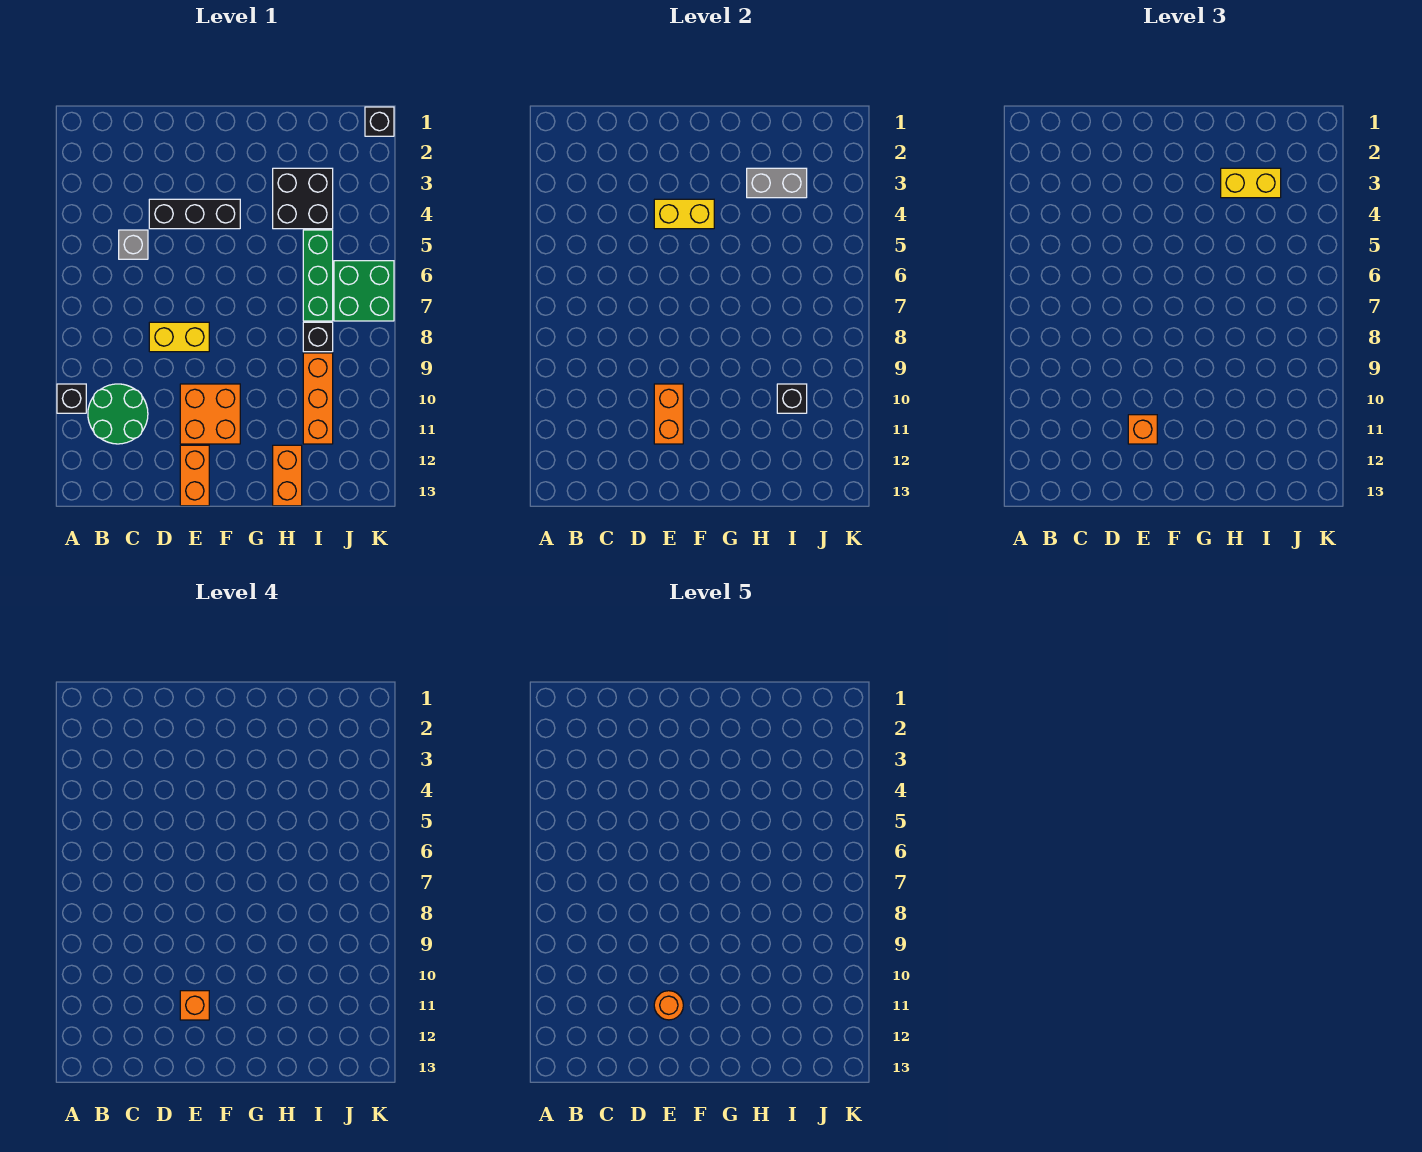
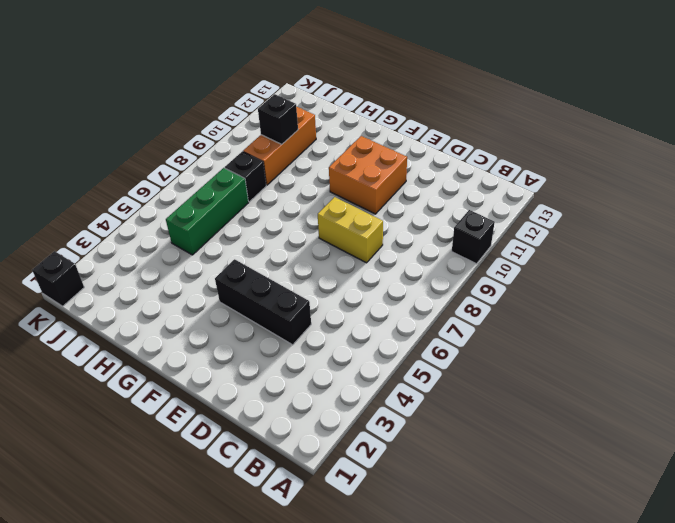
none -> green 2x2 round brick [88,384,148,444]
none -> grey 1x1 brick [119,230,148,259]
none -> orange 1x2 brick [180,445,209,506]

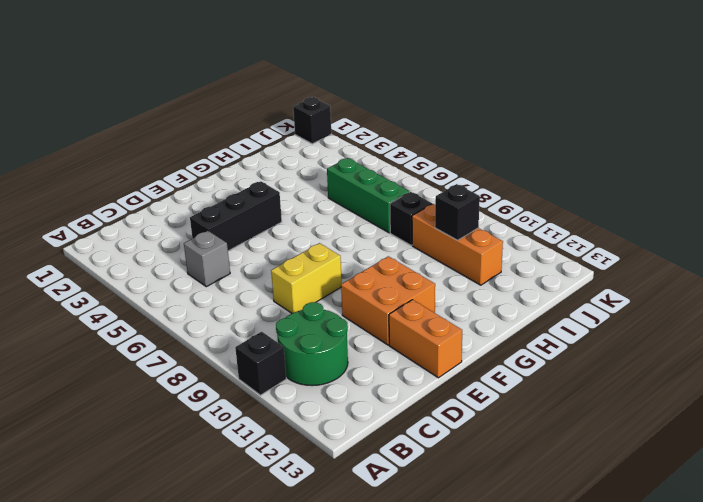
none -> black 2x2 brick [273,168,333,229]
none -> orange 1x2 brick [273,445,302,506]
none -> green 2x2 brick [334,261,394,321]

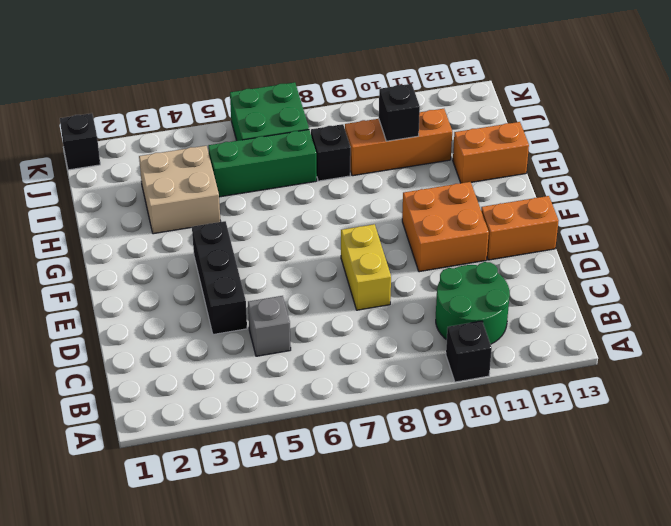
tan 2x2 brick [139,146,221,234] -> black 2x2 brick [273,168,333,229]
none -> yellow 1x2 brick [654,199,714,229]
none -> orange 1x2 brick [654,384,683,444]
none -> grey 1x2 brick [747,168,807,198]

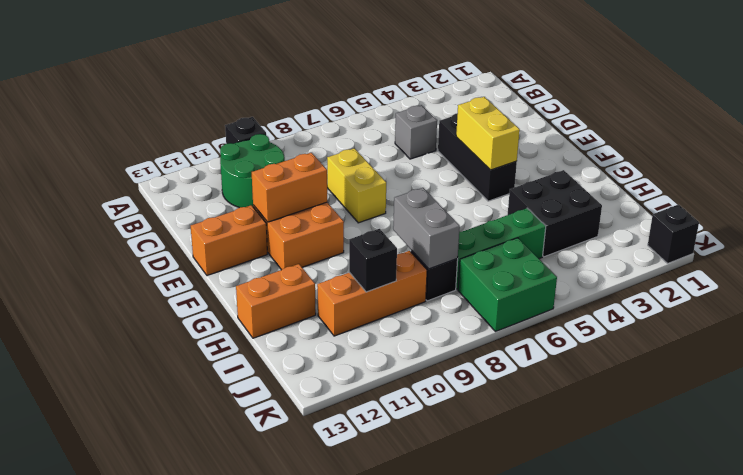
grey 1x2 brick [393,188,460,269] -> grey 1x2 brick moved to [747,168,807,198]
none -> orange 1x1 brick [1128,415,1157,444]
none -> yellow 1x2 brick [1221,168,1281,198]
none -> orange 1x1 brick [180,991,209,1020]

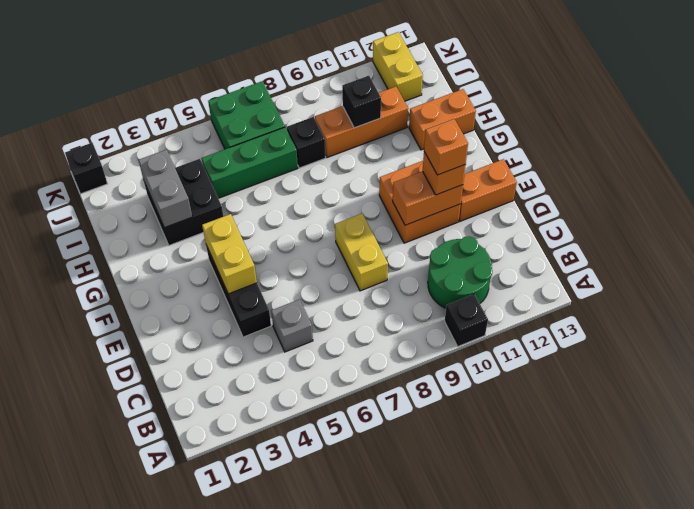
yellow 1x2 brick [373,32,423,101] -> yellow 1x2 brick moved to [1221,168,1281,198]
none -> orange 1x1 round brick [654,991,683,1020]

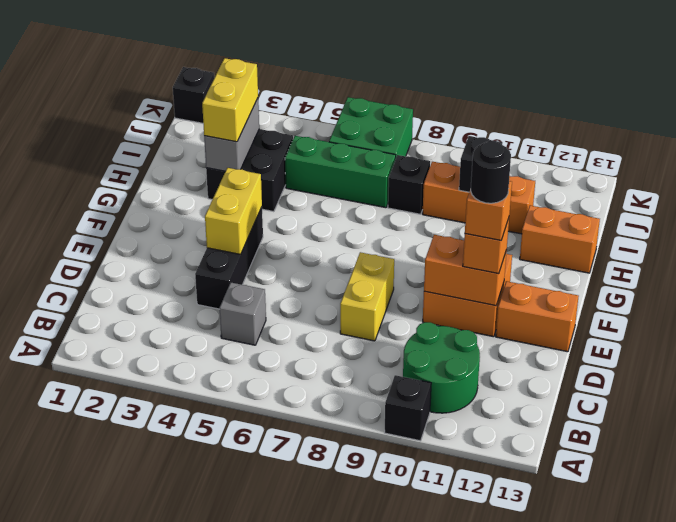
black 1x1 round brick [471,141,511,203] -> orange 1x1 round brick [654,991,683,1020]

